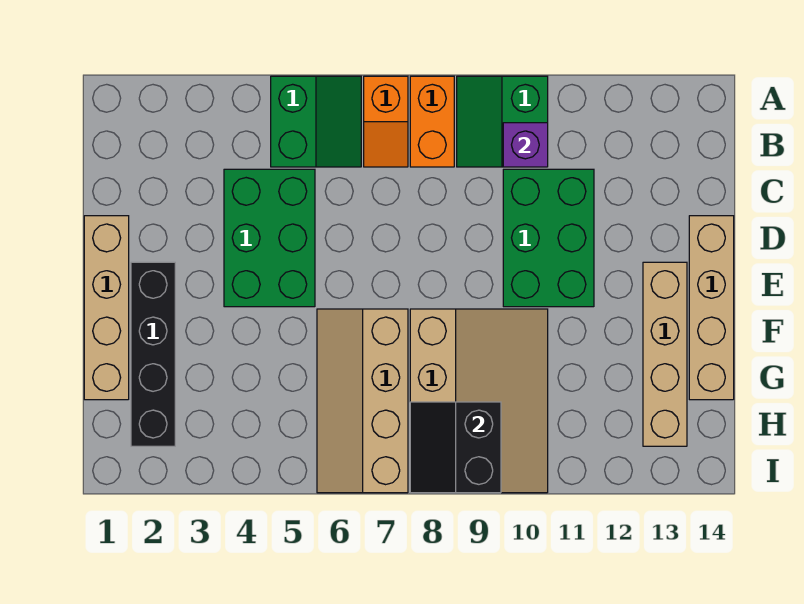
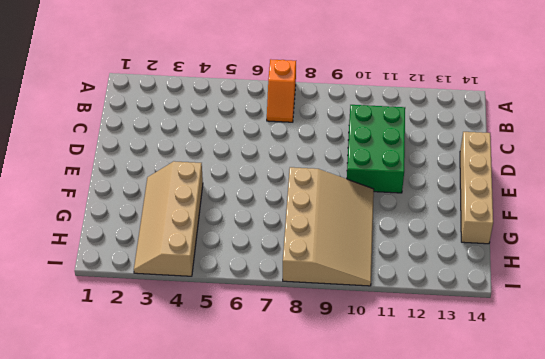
tan 2x4 slope [134,161,203,276] -> tan 2x4 slope moved to [317,309,408,493]
none -> green 2x2 slope [271,76,361,167]
none -> orange 1x2 brick [410,76,454,167]
none -> green 2x2 slope [457,76,548,167]

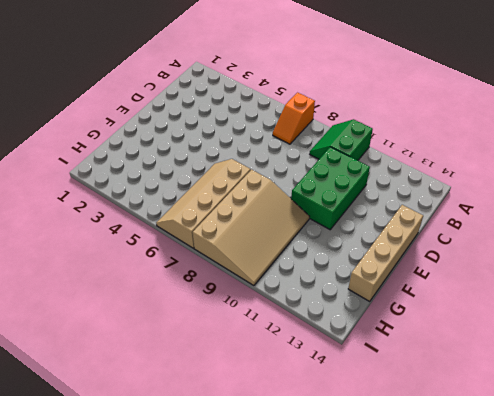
none -> green 2x2 slope [271,76,361,167]
none -> orange 1x2 brick [410,76,454,167]
none -> green 2x3 brick [224,169,315,307]

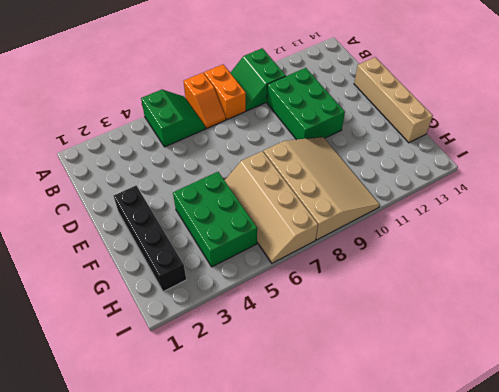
green 2x3 brick [173,172,257,267] -> green 2x3 brick moved to [224,169,315,307]
none -> tan 1x4 brick [84,216,129,400]
none -> tan 1x4 brick [643,262,687,446]
none -> purple 1x1 brick [503,123,548,167]

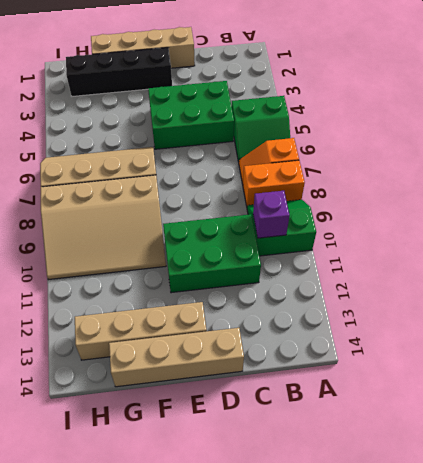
none -> black 2x2 slope [410,402,501,493]

